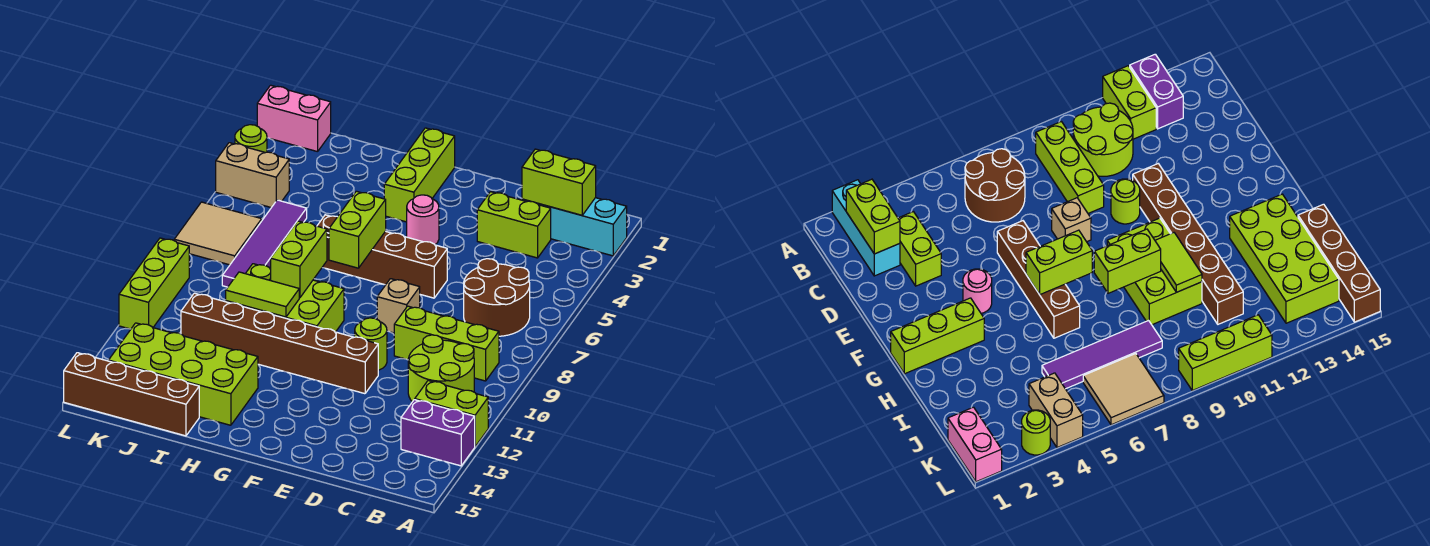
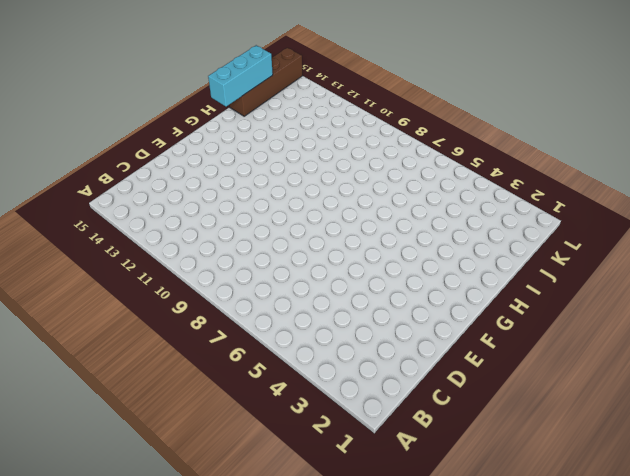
cyan 1x3 brick [208,45,273,107] -> cyan 1x3 brick moved to [522,198,627,256]
none -> lime 1x2 brick [415,381,488,446]
none -> purple 1x2 brick [401,400,475,466]
none -> brown 2x2 round brick [464,259,530,336]

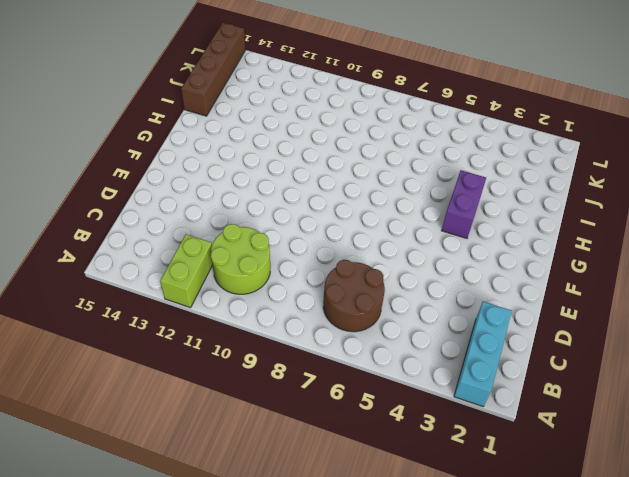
purple 1x2 brick [442,170,486,238] -> purple 1x2 brick moved to [401,400,475,466]
none -> lime 1x3 brick [394,306,499,381]
none -> lime 1x2 brick [477,192,551,258]
none -> brown 1x4 brick [317,215,447,298]

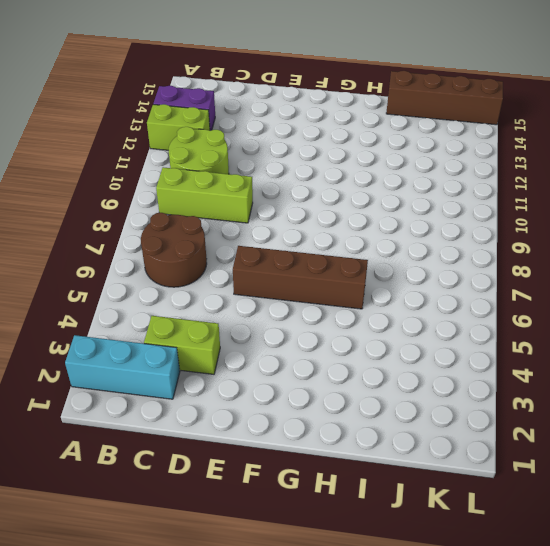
none -> tan 1x1 brick [377,279,420,333]
none -> lime 1x1 round brick [355,318,387,370]
none -> brown 1x6 brick [181,293,378,394]

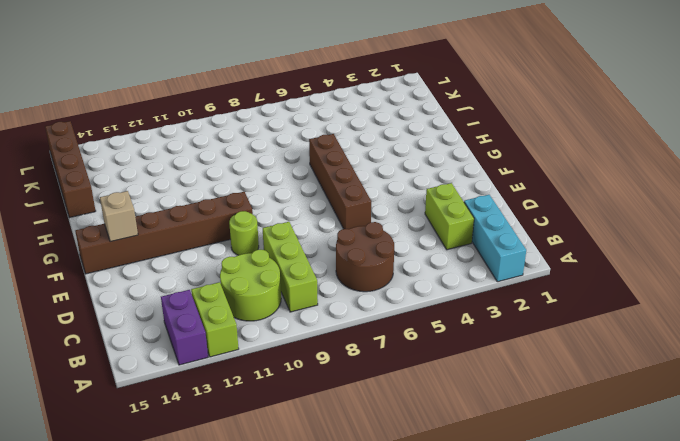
brown 1x6 brick [75,192,253,274] -> brown 1x6 brick turned to [181,293,378,394]
tan 1x1 brick [100,191,138,242] -> tan 1x1 brick moved to [377,279,420,333]
none -> pink 1x1 round brick [407,195,439,244]
none -> lime 1x3 brick [384,128,455,222]
none -> lime 2x3 brick [226,264,344,332]

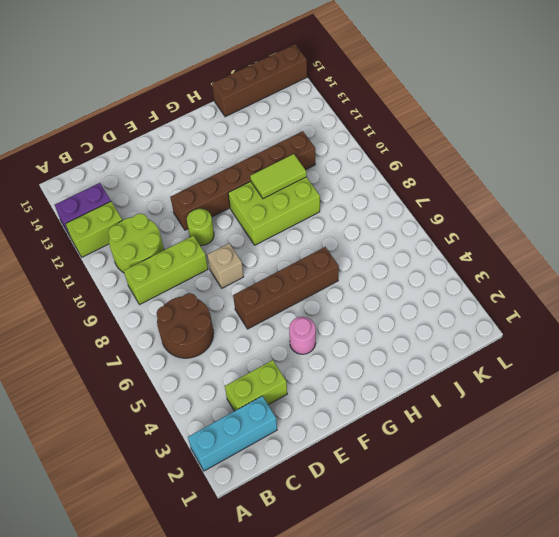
none -> lime 1x3 brick [384,128,455,222]
none -> lime 2x4 brick [109,323,258,425]
none -> purple 1x4 tile [222,200,307,287]

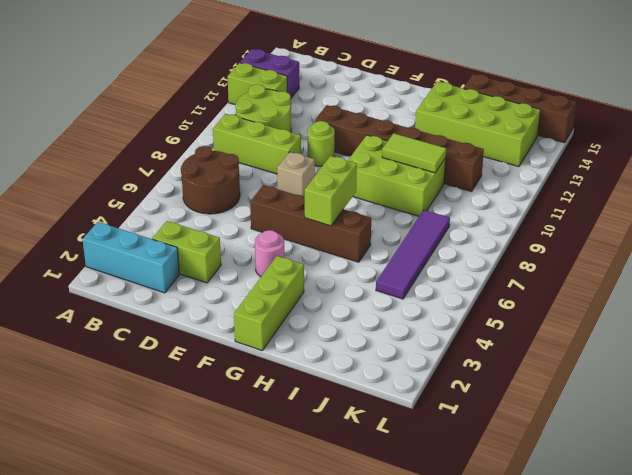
none -> pink 1x2 brick [257,85,331,152]
none -> tan 1x2 brick [216,143,289,208]
none -> tan 2x2 tile [174,202,262,265]

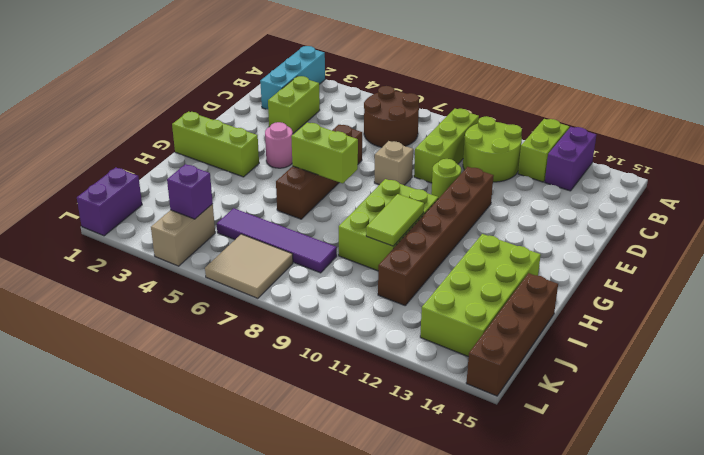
purple 1x2 brick [77,168,142,236] -> pink 1x2 brick [257,85,331,152]
purple 1x1 brick [167,164,213,219] -> none
none -> lime 1x1 round brick [235,125,267,153]
none -> lime 1x3 brick [119,238,189,329]
none -> lime 1x2 brick [522,149,596,215]

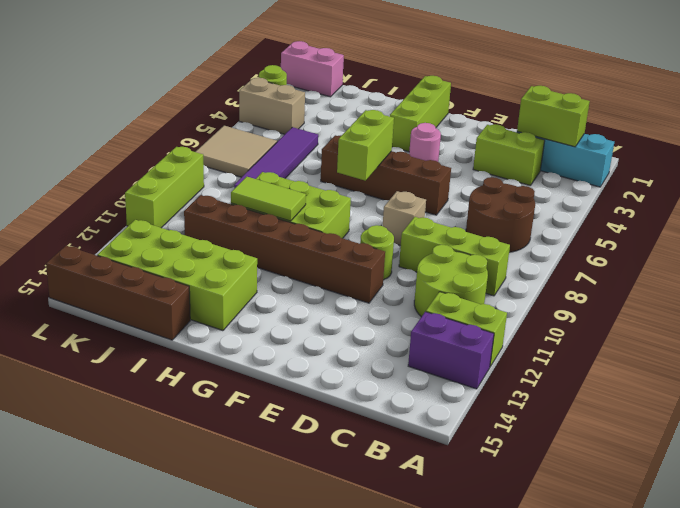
none -> lime 1x2 brick [271,221,327,298]

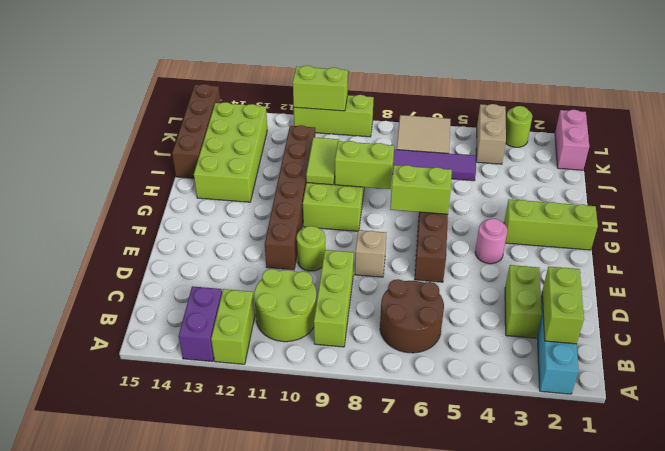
lime 1x2 brick [293,66,348,111] -> none

